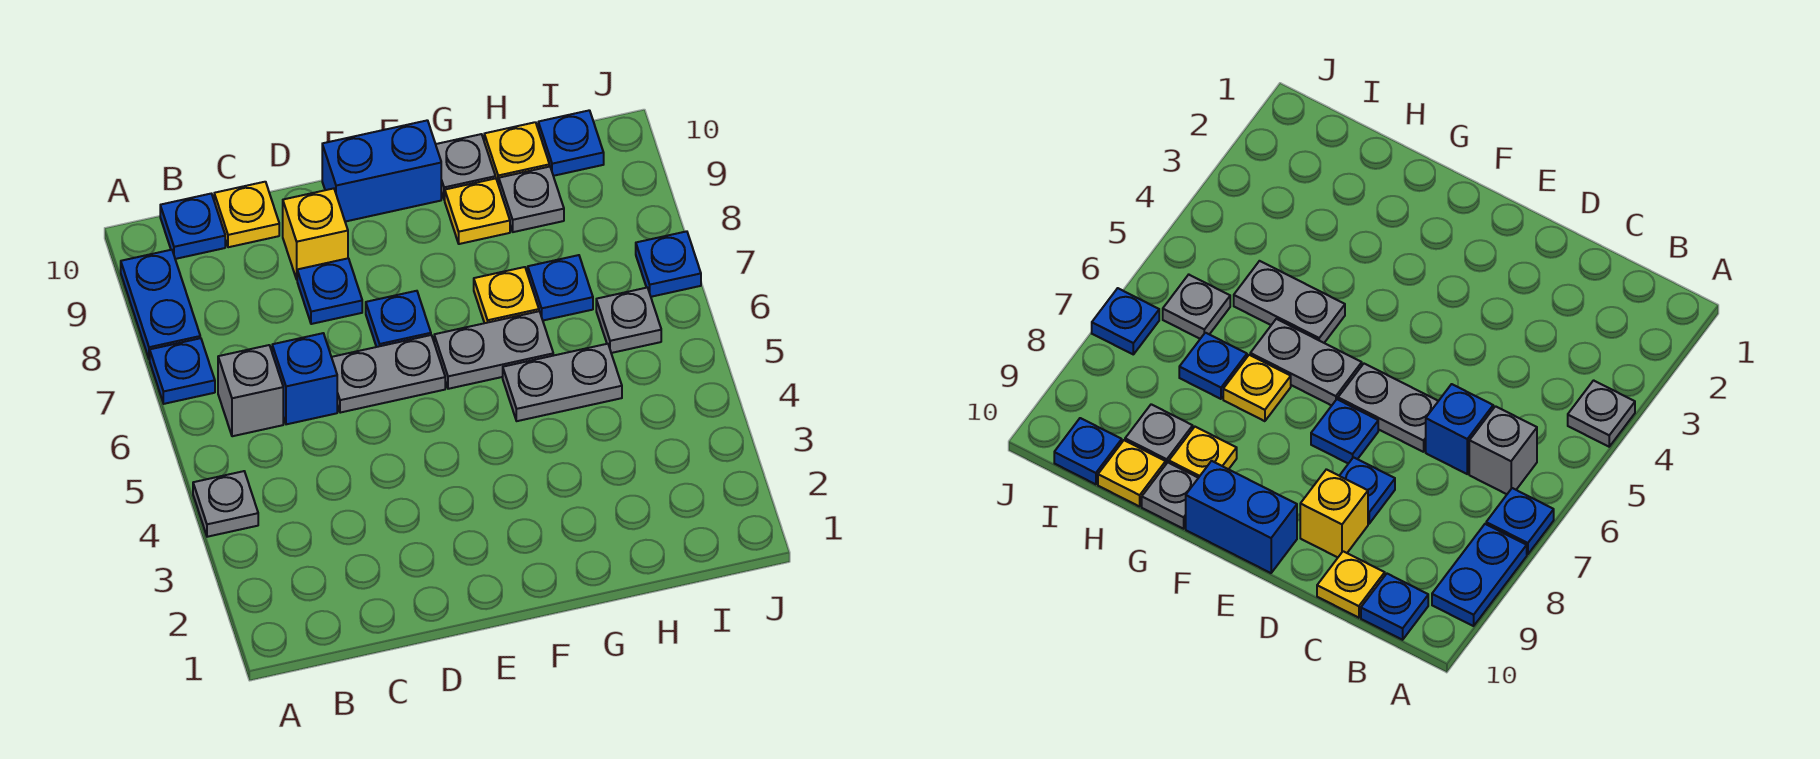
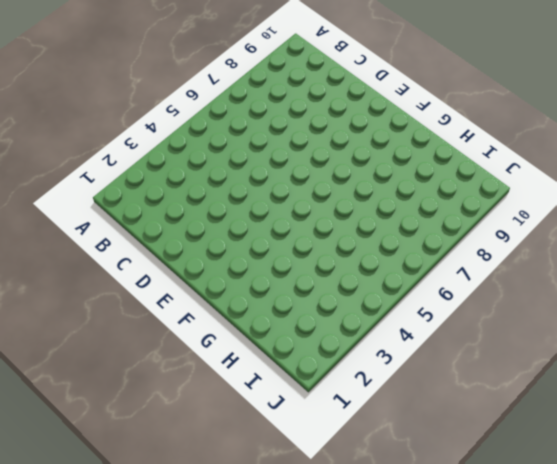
none -> grey 1x1 plate [193,471,258,537]
none -> blue 1x1 plate [150,338,215,404]
none -> blue 1x2 plate [121,250,200,360]

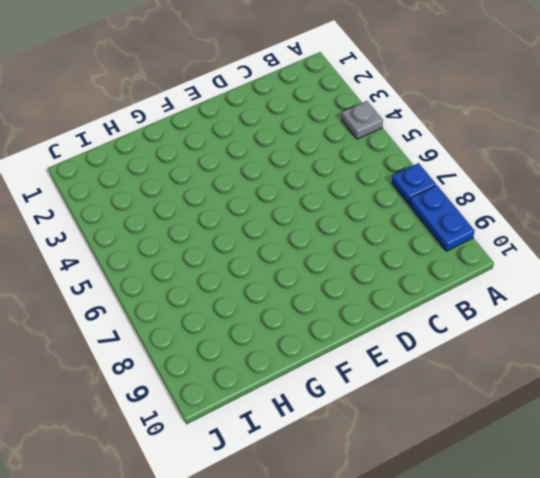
none -> grey 1x1 brick [218,345,283,436]
none -> blue 1x1 plate [160,194,225,259]
none -> blue 1x1 brick [272,333,337,424]

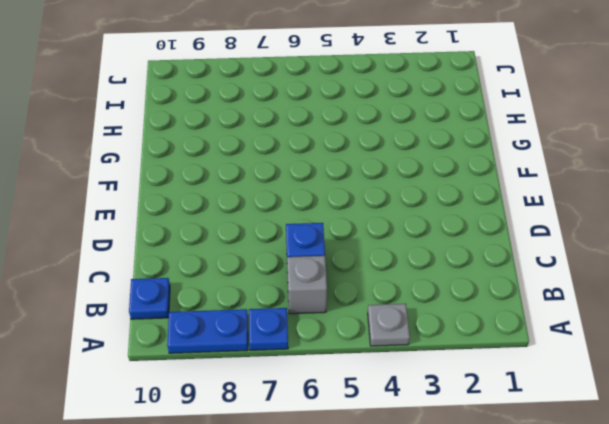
none -> yellow 1x1 plate [214,182,279,247]
none -> grey 1x2 plate [332,335,445,413]
none -> blue 1x1 plate [297,258,362,324]

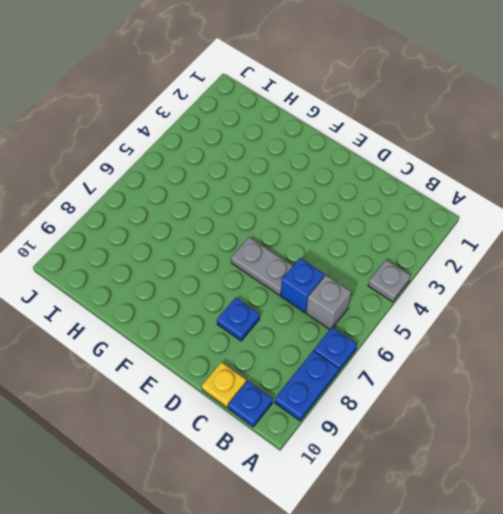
none -> yellow 1x1 brick [283,188,348,279]
none -> blue 1x1 plate [366,291,431,347]
none -> blue 1x2 brick [322,120,441,222]

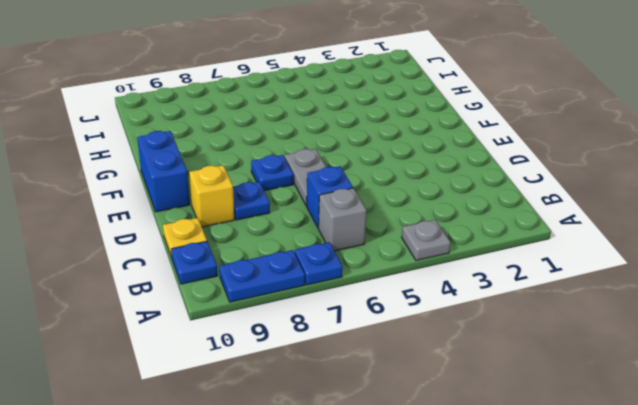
none -> grey 1x2 plate [434,311,553,389]
none -> grey 1x2 plate [503,344,622,421]
none -> yellow 1x1 plate [474,267,539,323]

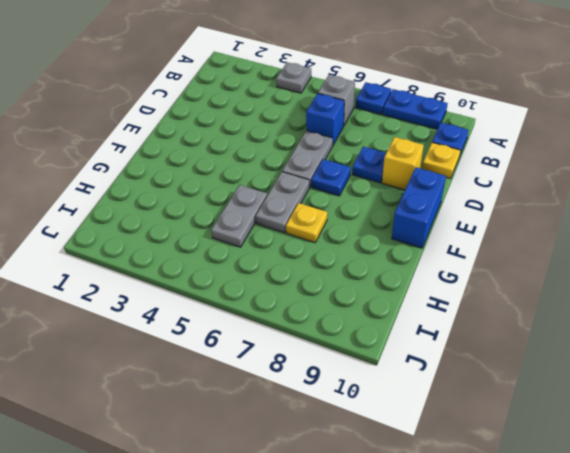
none -> yellow 1x1 plate [445,178,510,244]
none -> grey 1x1 plate [436,134,496,200]
none -> blue 1x1 plate [528,255,593,320]

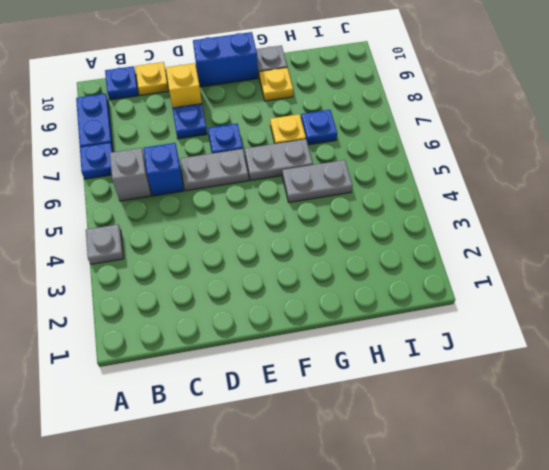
none -> grey 1x1 plate [499,167,564,232]
none -> yellow 1x1 plate [484,122,550,185]
none -> grey 1x1 plate [596,288,661,353]

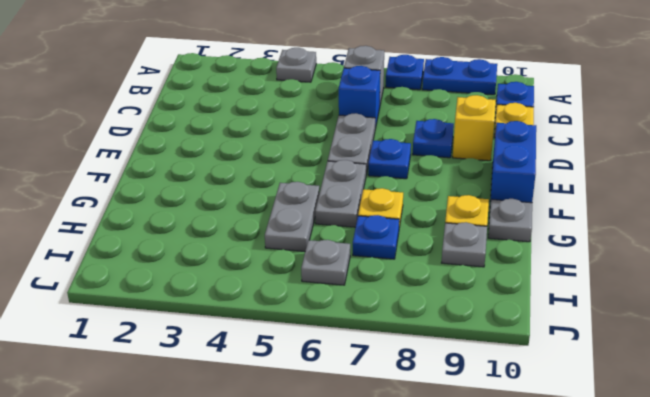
none -> yellow 1x1 plate [484,122,550,185]
none -> blue 1x1 plate [538,110,604,176]
none -> blue 1x1 plate [636,231,701,297]

